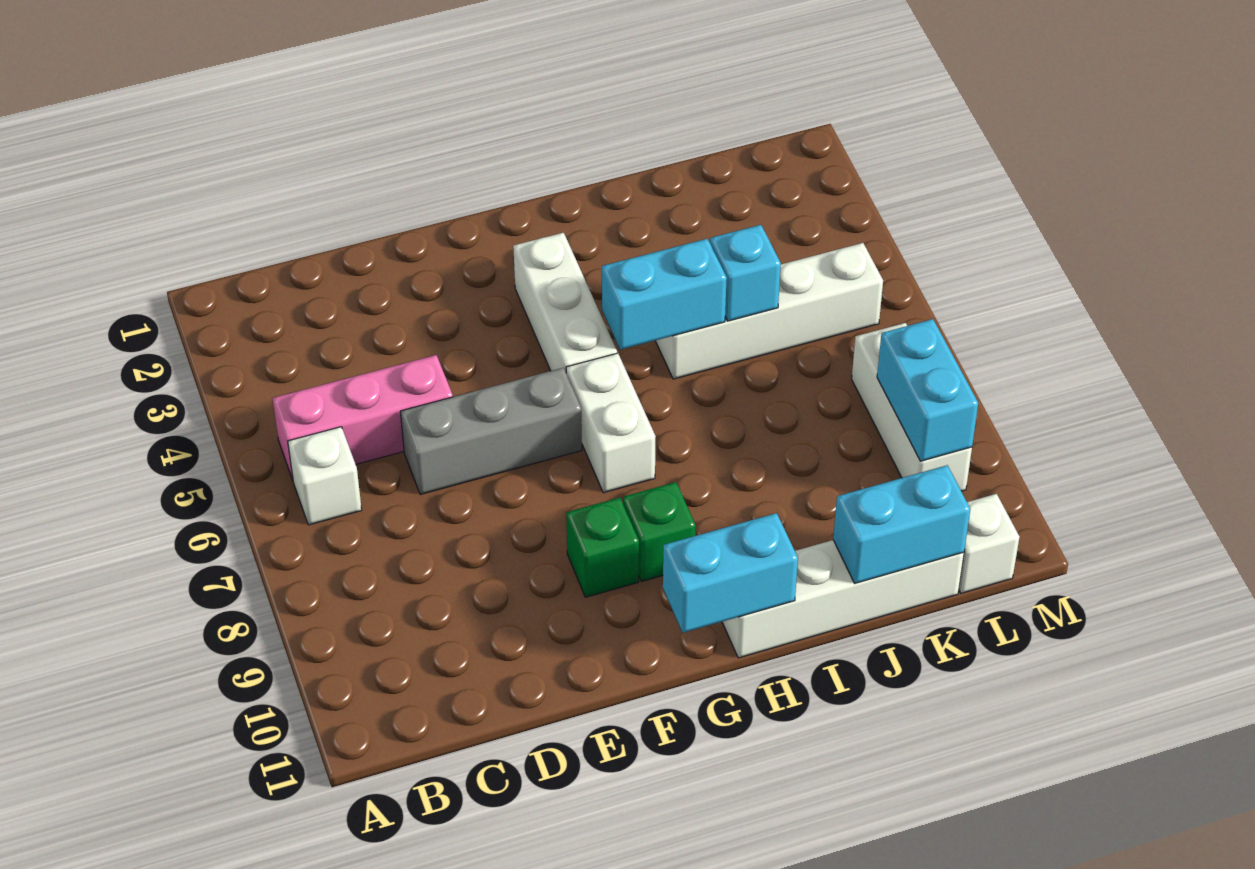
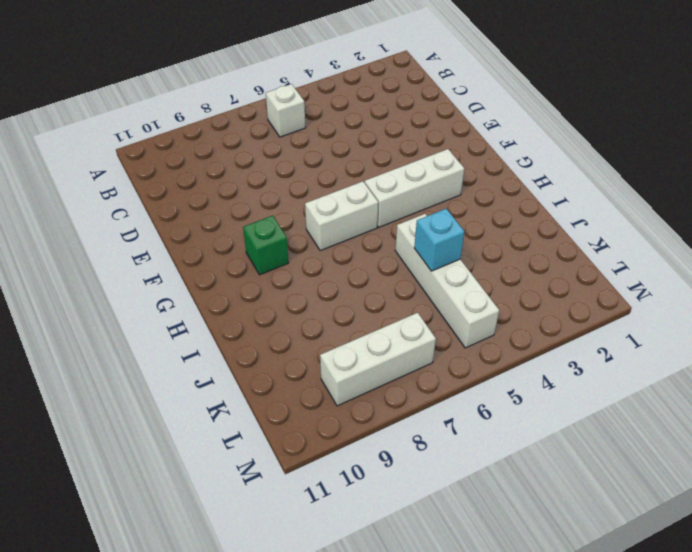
none -> pink 1x3 brick [272,355,453,480]
none -> grey 1x3 brick [401,368,582,495]
none -> green 1x1 brick [566,498,639,597]

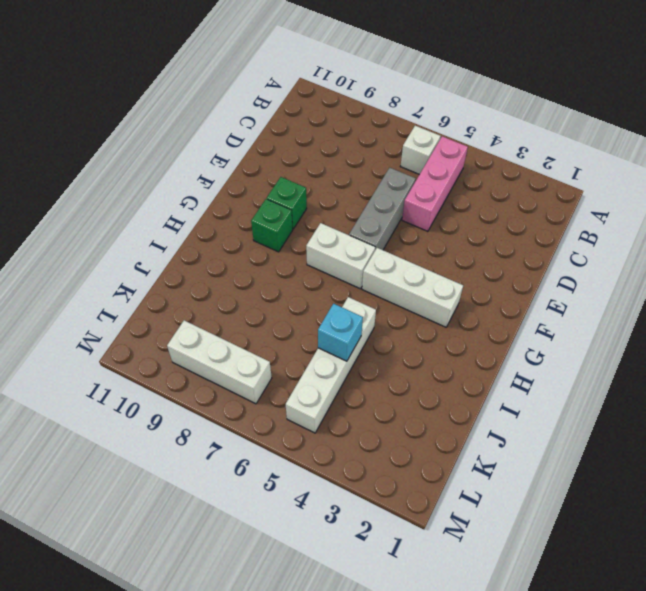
none -> white 1x4 brick [722,540,964,658]
none -> white 1x1 brick [959,494,1019,593]
none -> cyan 1x2 brick [663,513,798,633]

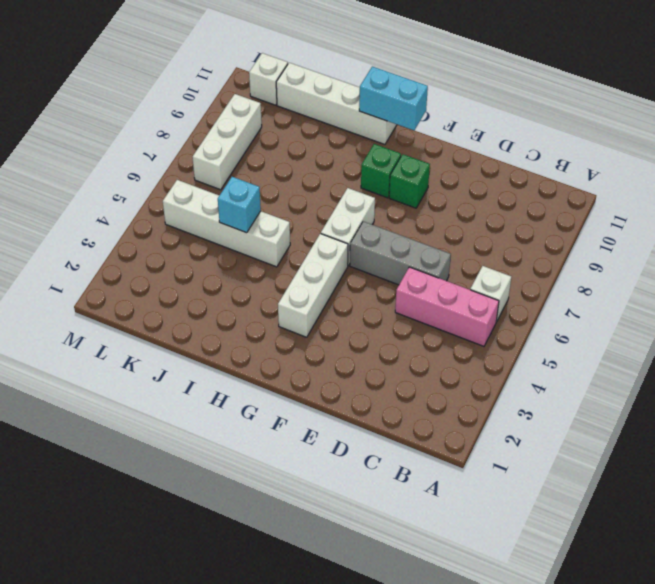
none -> cyan 1x2 brick [602,239,727,350]
none -> cyan 1x2 brick [833,465,970,583]
none -> cyan 1x2 brick [877,319,978,461]

